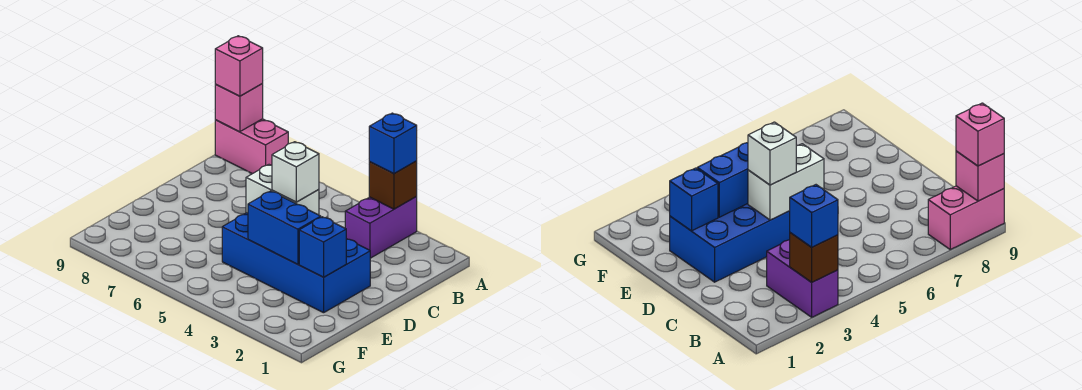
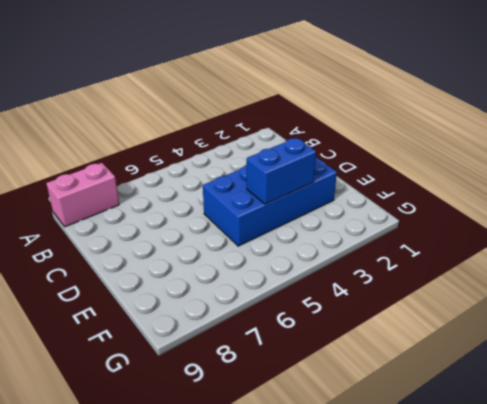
none -> purple 1x2 brick [345,197,417,258]
none -> brown 1x1 brick [369,161,417,209]

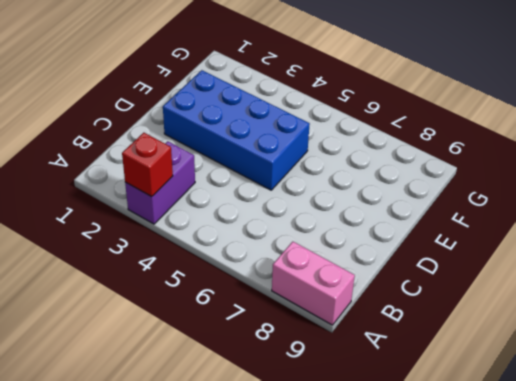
red 1x1 brick [122,133,173,197] -> brown 1x1 brick [369,161,417,209]
none -> pink 1x1 brick [215,84,263,132]
none -> white 1x2 brick [246,165,319,215]

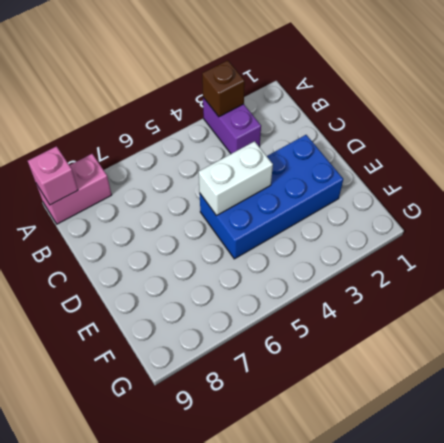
none -> blue 1x1 brick [299,217,346,277]
none -> blue 1x2 brick [248,191,321,264]

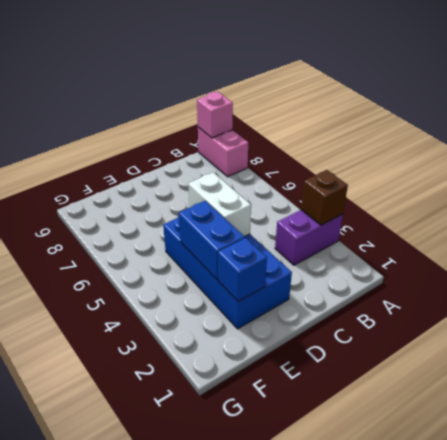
none -> blue 1x1 brick [369,113,417,173]
none -> pink 1x1 brick [215,36,263,96]

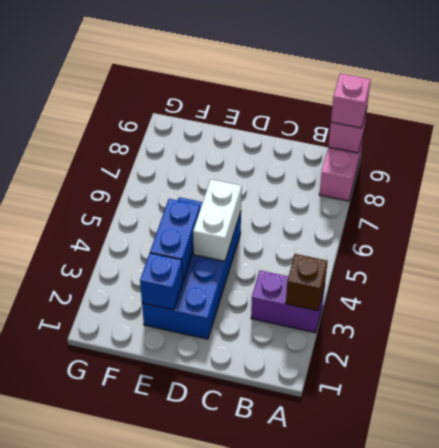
none -> blue 1x1 brick [369,113,417,173]
none -> white 1x1 brick [272,142,319,202]

